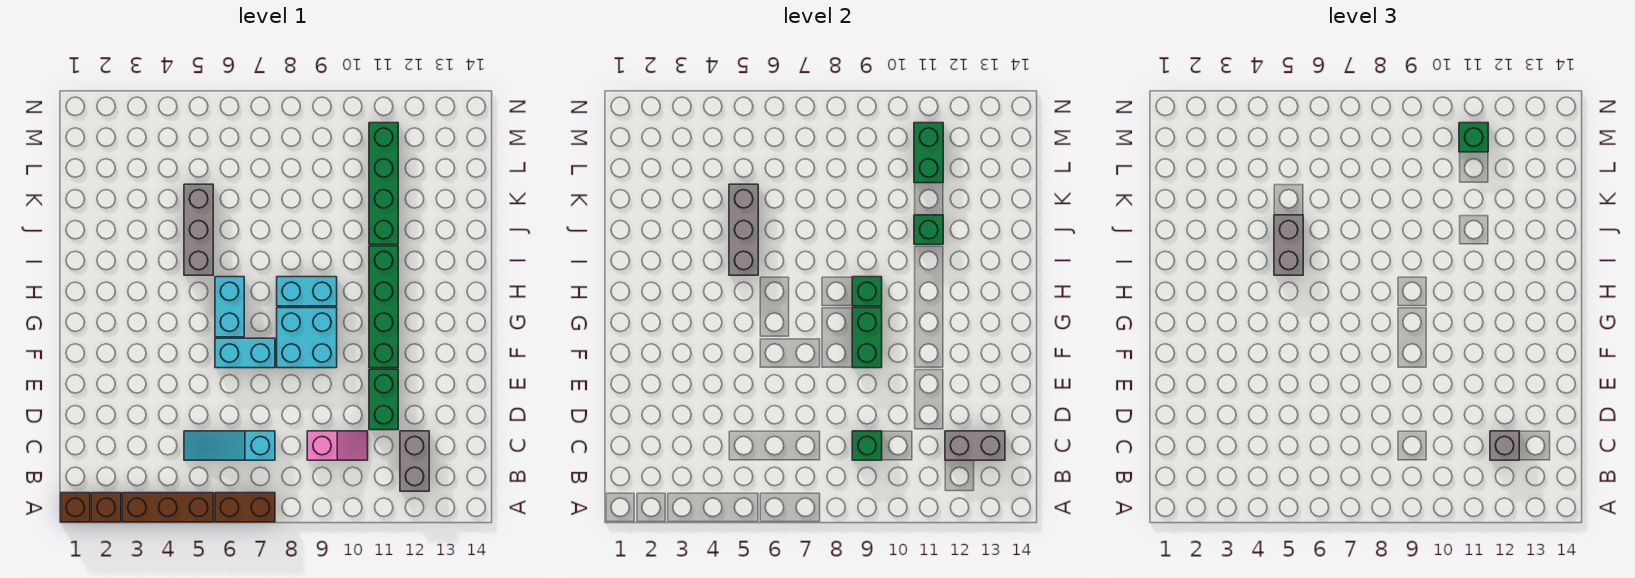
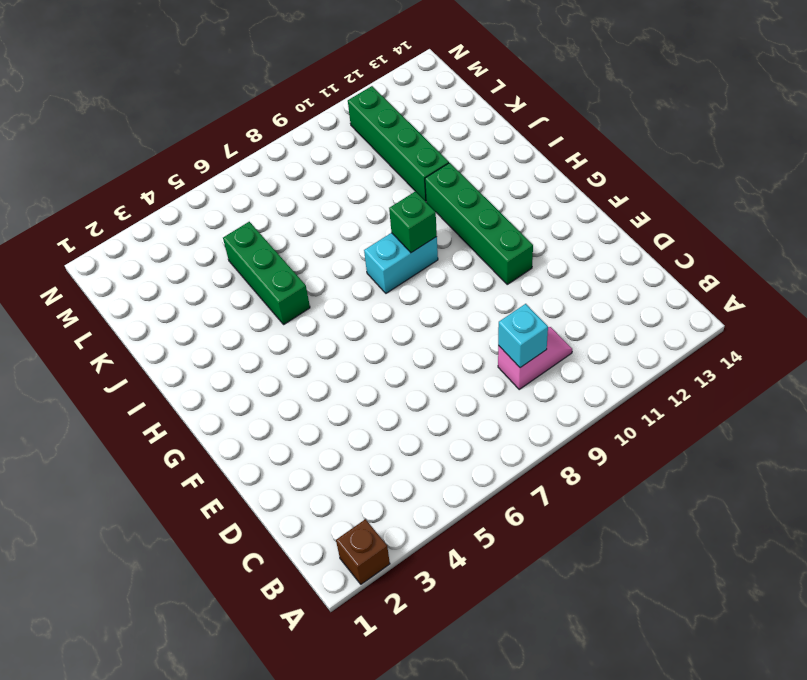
cyan 1x1 brick [498,304,548,368] -> green 1x1 brick [852,431,882,460]
green 1x3 brick [223,222,310,324] -> grey 1x3 brick [184,184,213,275]
none -> brown 1x1 brick [61,493,90,522]
none -> brown 1x3 brick [122,493,213,522]
none -> brown 1x2 brick [215,493,275,522]

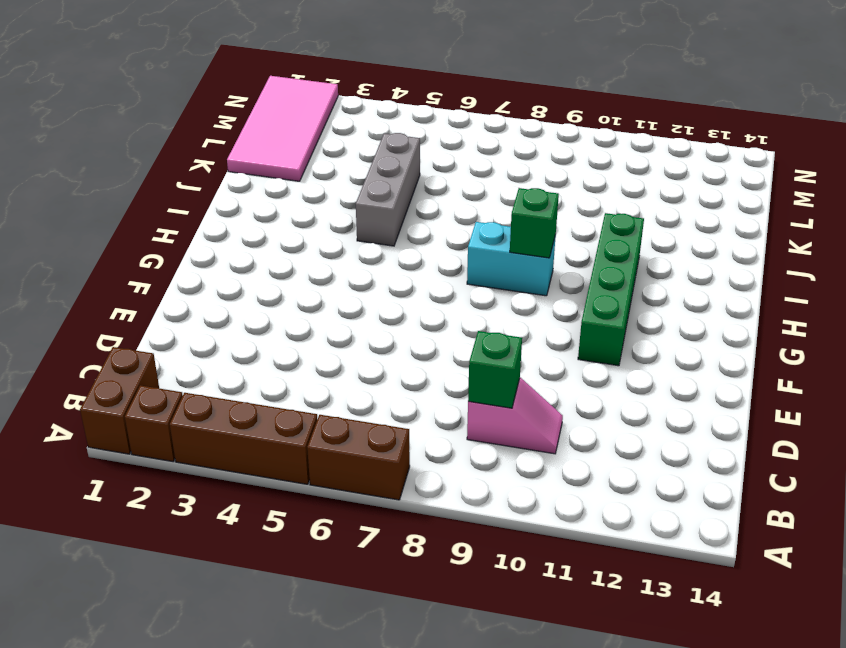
brown 1x2 brick [80,347,159,454] -> brown 1x1 brick [61,493,90,522]
pink 2x4 tile [227,76,338,181] -> none
none -> grey 1x2 brick [400,431,429,491]
none -> cyan 1x3 slope [184,431,275,460]
none -> green 1x2 brick [369,369,398,430]

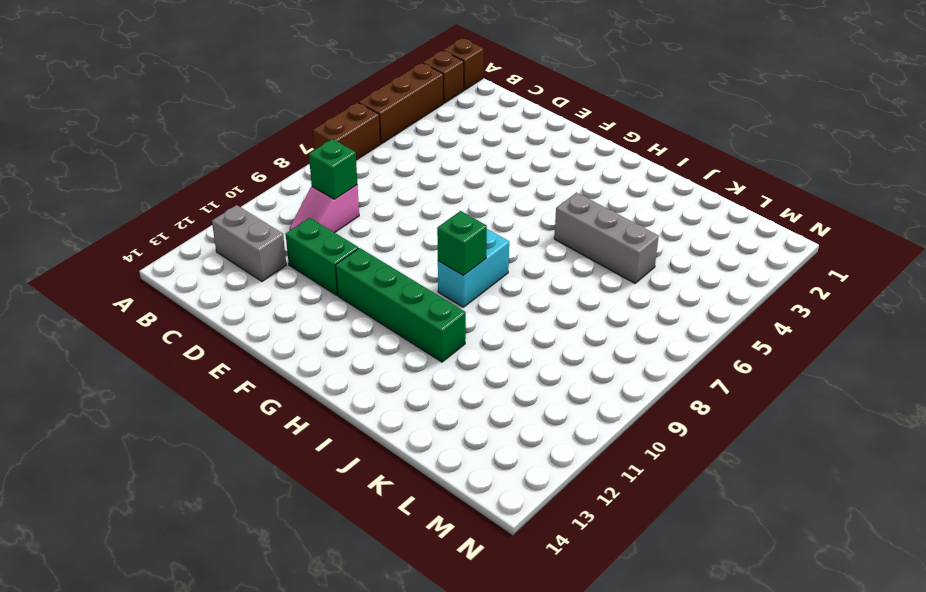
none -> cyan 1x3 slope [184,431,275,460]
none -> cyan 1x2 brick [215,338,275,368]
none -> cyan 2x2 brick [277,308,337,368]

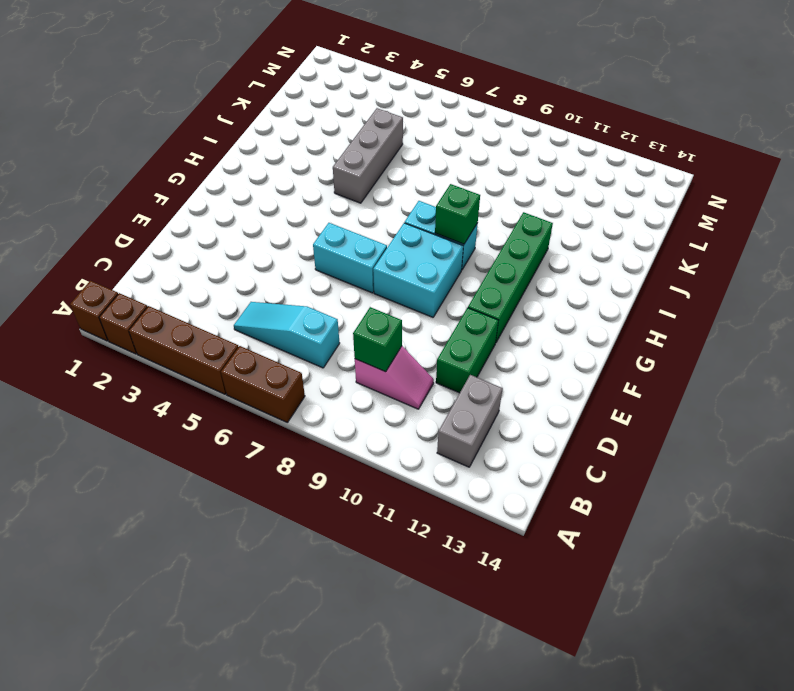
none -> cyan 1x2 brick [215,277,244,337]
none -> green 1x4 brick [369,123,398,244]
none -> grey 1x2 brick [945,431,1005,460]

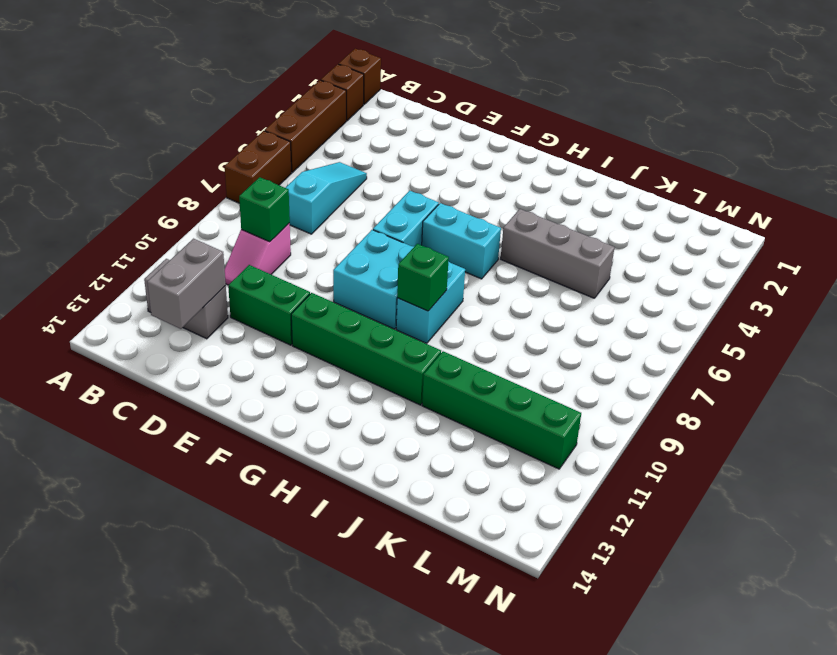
none -> green 1x2 brick [852,308,882,368]
none -> grey 1x3 brick [729,184,758,275]
none -> green 1x1 brick [914,215,943,244]

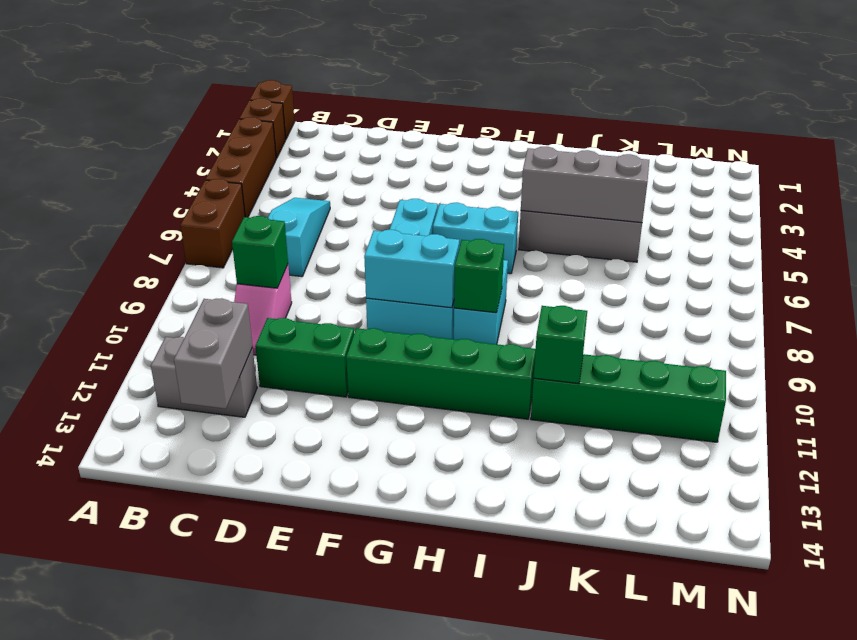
cyan 1x2 brick [364,230,459,308] -> green 1x2 brick [852,308,882,368]
none -> green 1x2 brick [914,123,943,183]
none -> grey 1x1 brick [1490,431,1519,460]
none -> grey 1x2 brick [1274,215,1303,275]

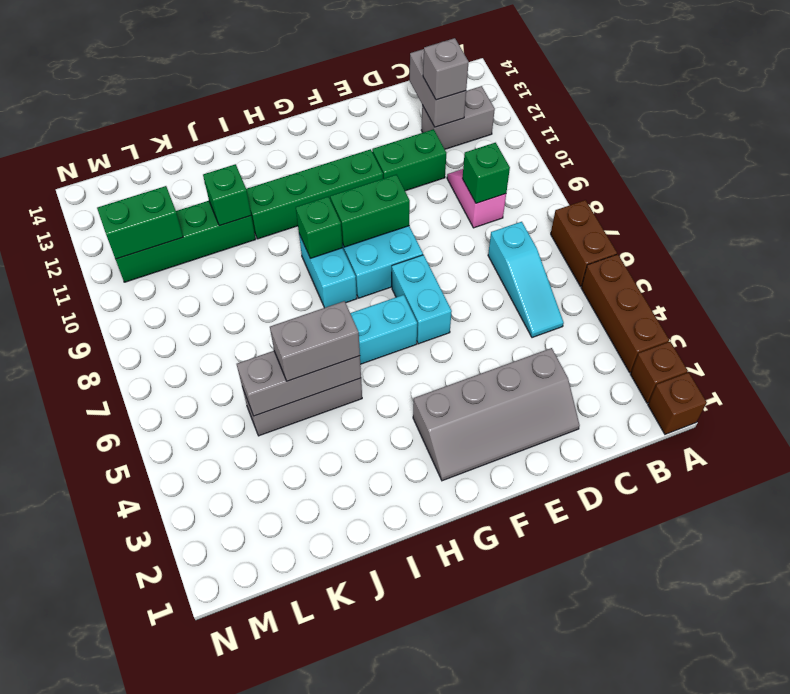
grey 2x4 slope [413,348,580,481] -> none
none -> green 1x1 brick [1459,123,1488,152]

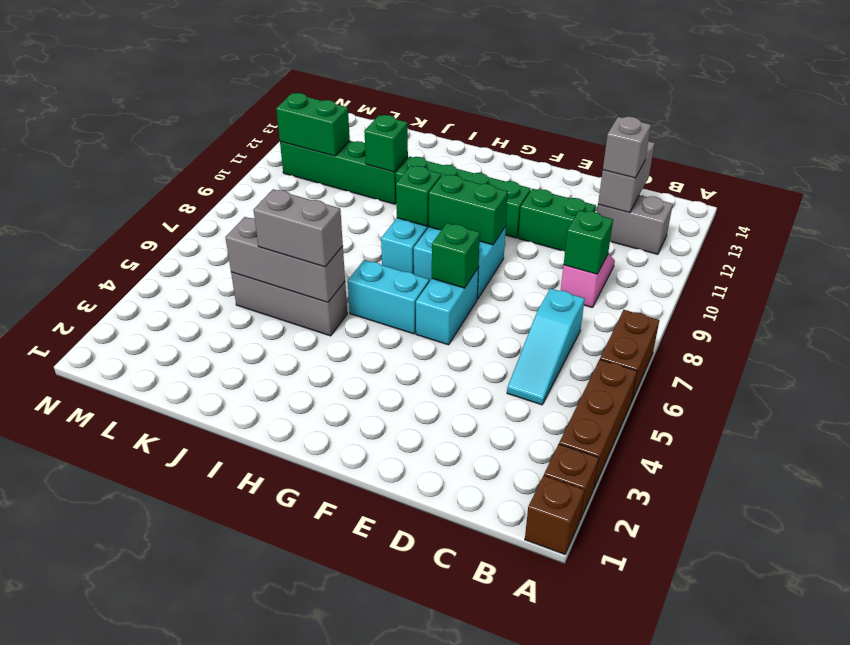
green 1x1 brick [432,223,480,288] -> green 1x1 brick moved to [1459,123,1488,152]

